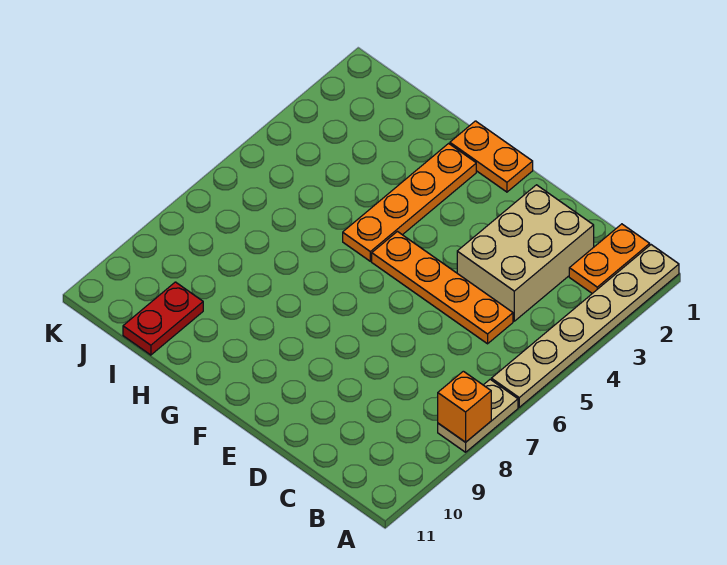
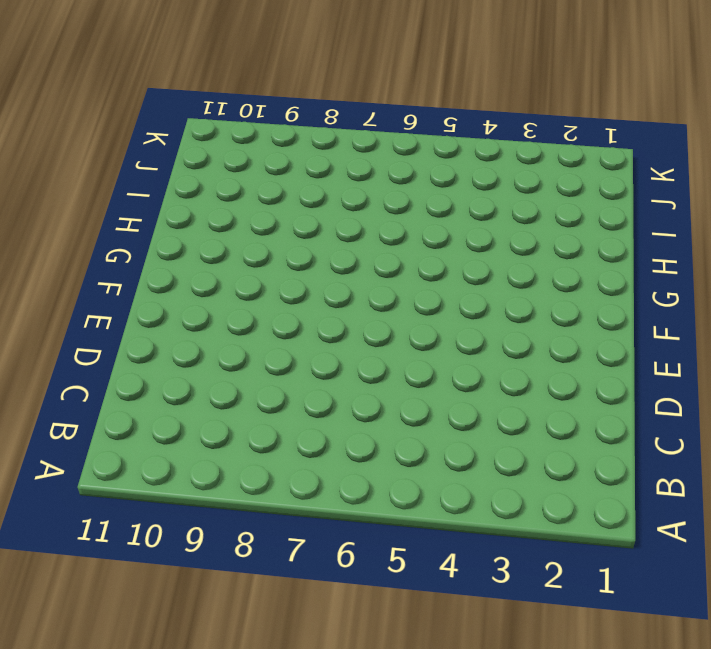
none -> tan 1x6 plate [491,245,679,407]
none -> tan 1x2 plate [438,379,518,452]

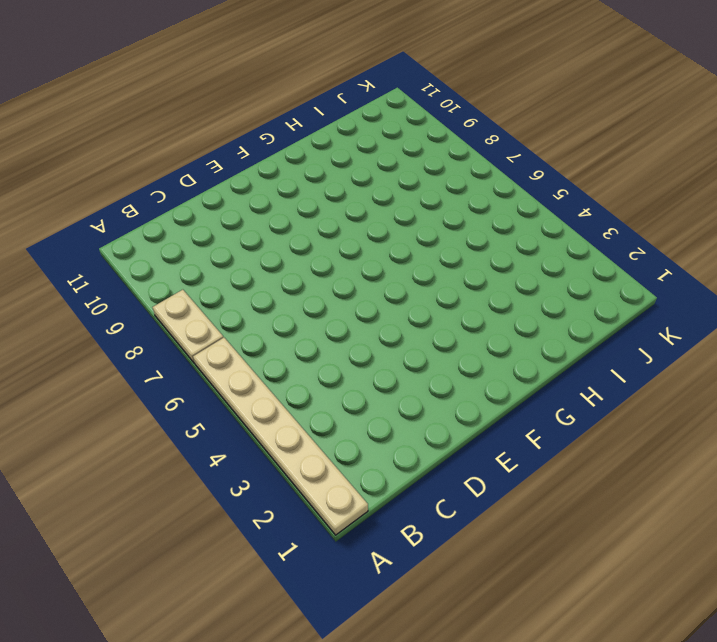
none -> orange 1x2 plate [569,224,650,293]
none -> tan 2x3 brick [457,185,594,321]

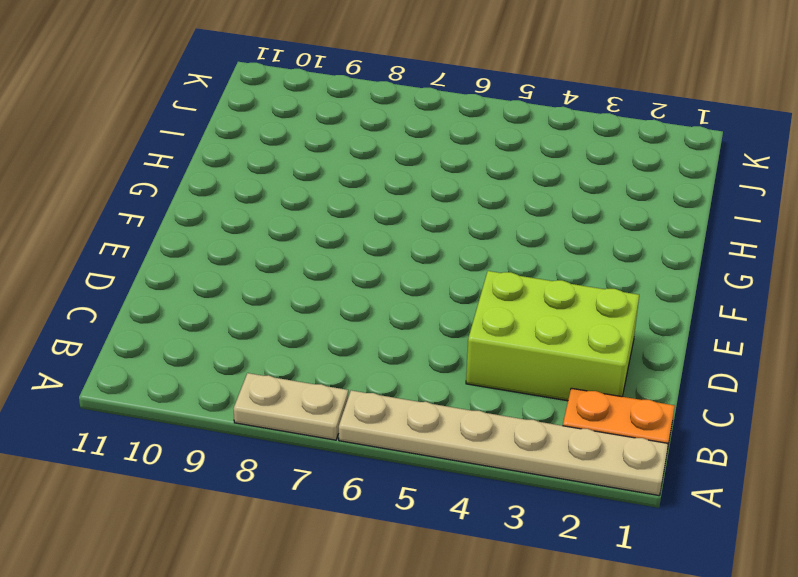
lime 2x3 brick [466,271,639,401] -> tan 2x3 brick [457,185,594,321]
none -> orange 1x4 plate [372,232,513,344]
none -> orange 1x2 plate [450,121,533,192]

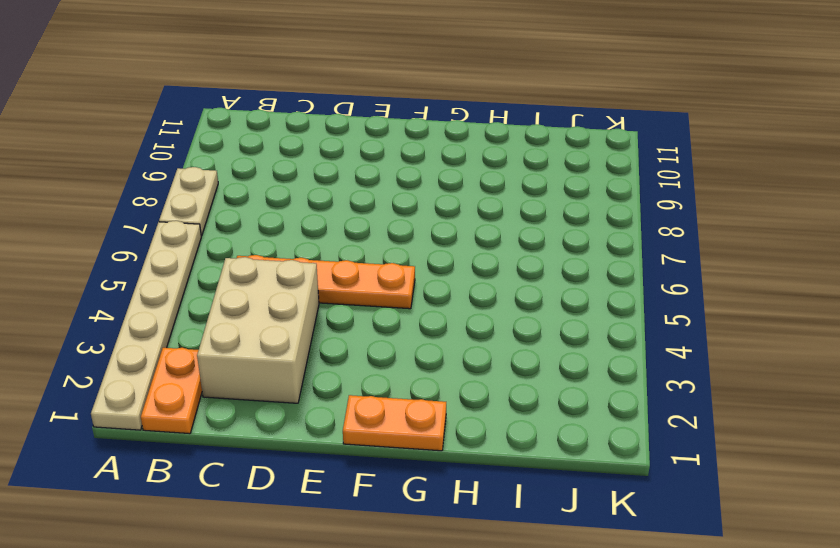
none -> orange 1x4 plate [343,144,476,261]
none -> red 1x2 plate [123,282,203,355]

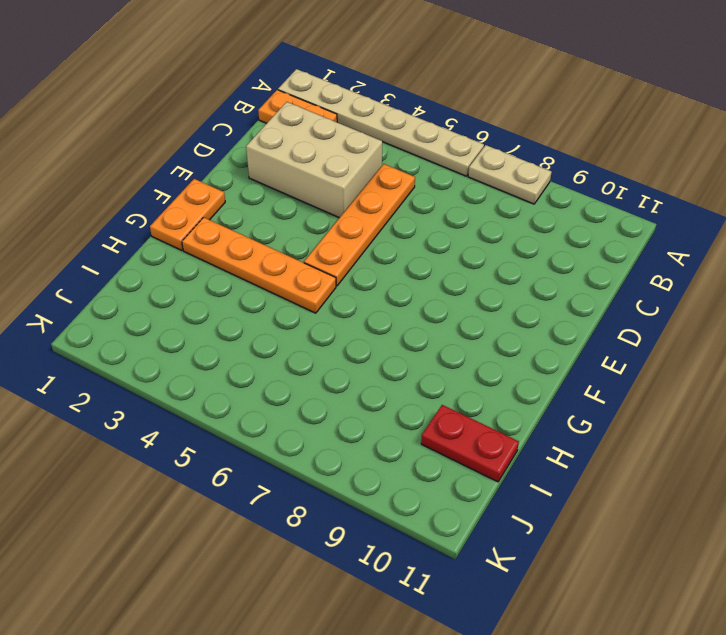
none -> orange 1x1 brick [438,371,491,442]

